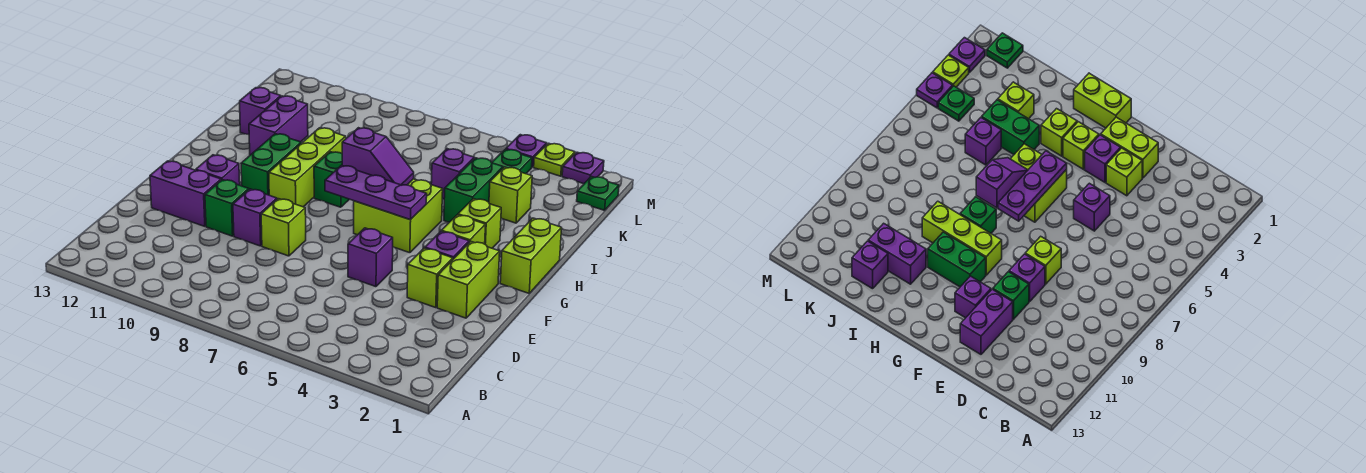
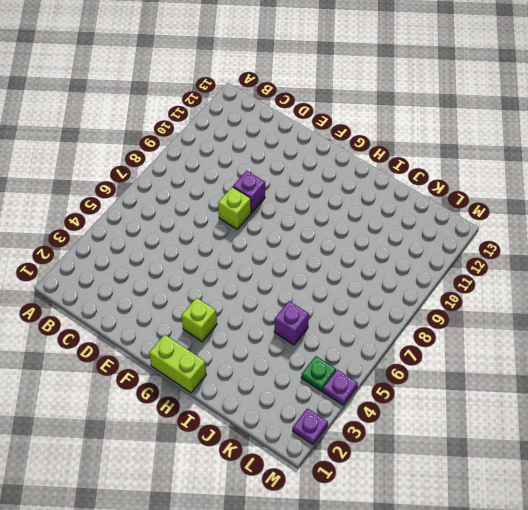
none -> lime 1x2 brick [437,242,500,318]
none -> lime 1x1 brick [407,248,453,308]
none -> purple 1x1 brick [348,228,393,287]

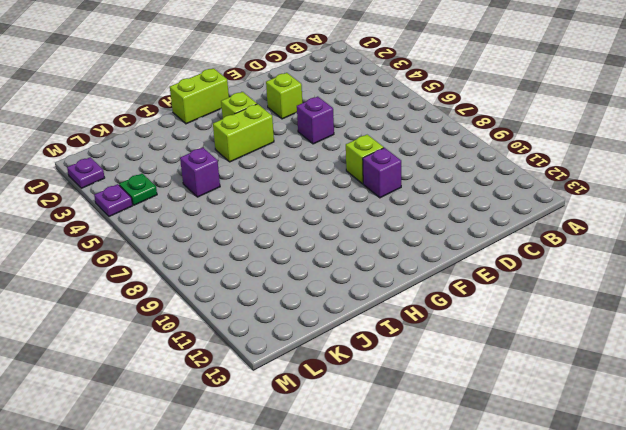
lime 1x2 brick [213,104,274,162] -> lime 1x2 brick moved to [437,242,500,318]
none -> green 1x1 brick [205,180,249,236]
none -> purple 1x2 brick [150,161,221,226]
none -> purple 1x1 brick [425,231,469,259]

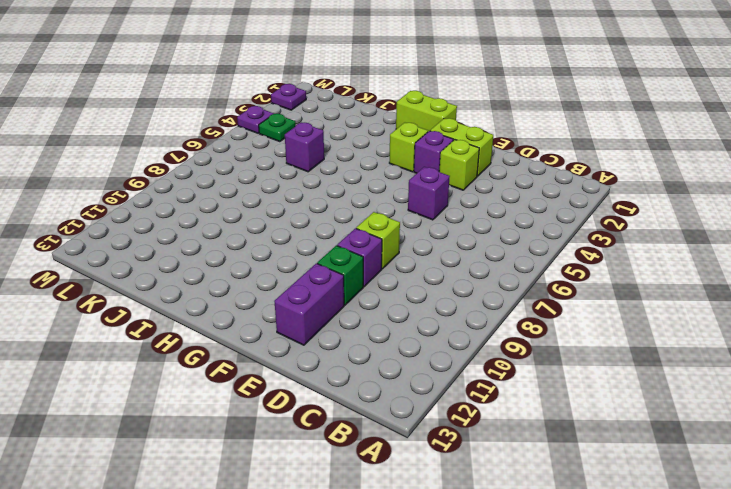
none -> purple 1x1 brick [196,155,240,185]
none -> lime 2x2 brick [354,179,443,253]
none -> lime 1x3 brick [269,128,346,207]

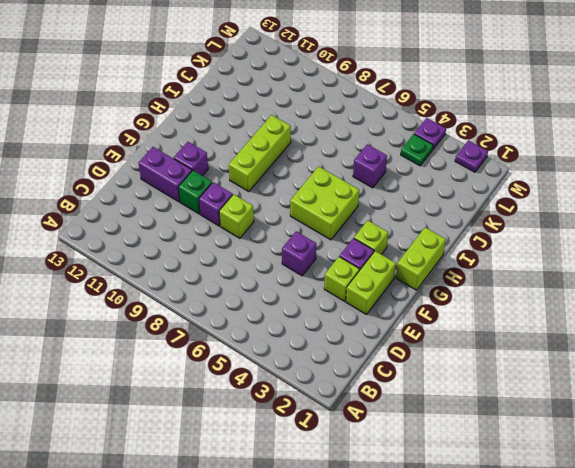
none -> green 1x2 brick [241,134,301,195]
none -> lime 1x1 brick [458,199,501,248]
none -> green 1x1 brick [314,152,349,207]

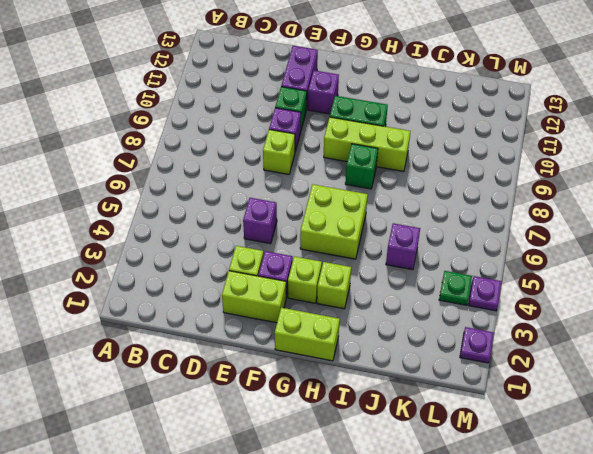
none -> green 1x2 brick [444,158,503,222]
none -> purple 1x2 brick [249,96,308,155]
none -> lime 1x1 brick [489,167,532,223]

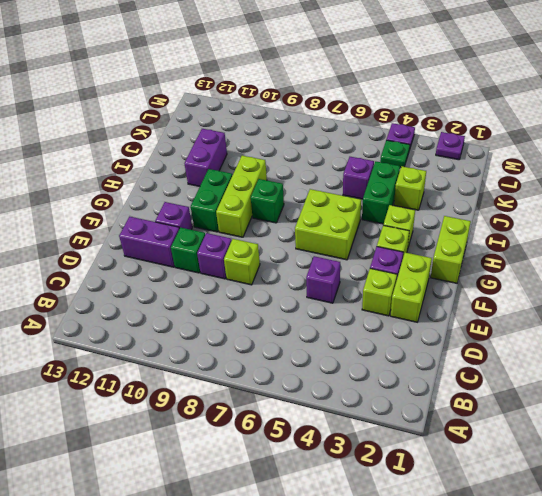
none -> purple 1x1 brick [240,88,281,135]
none -> green 1x1 plate [577,176,619,210]
none -> lime 1x1 plate [534,143,575,176]

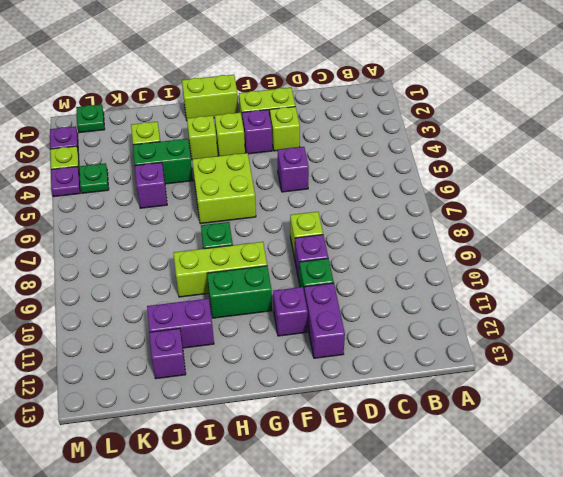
none -> purple 1x3 plate [325,165,427,220]
none -> purple 1x2 slope [342,128,414,185]

